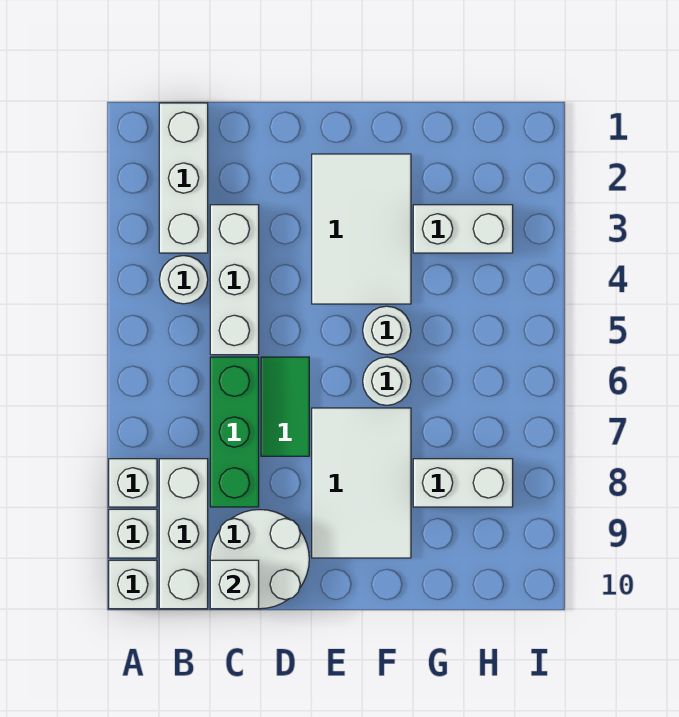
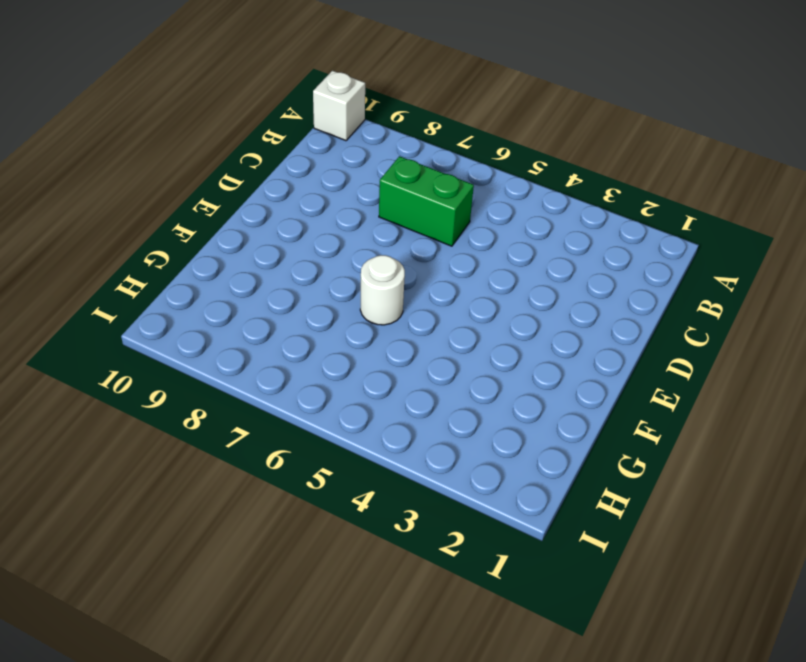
green 1x2 brick [379,156,474,246] -> green 1x3 brick [210,357,259,507]
none -> white 1x1 brick [109,459,157,507]
none -> white 1x1 brick [109,509,157,558]
none -> white 1x3 brick [159,103,208,253]

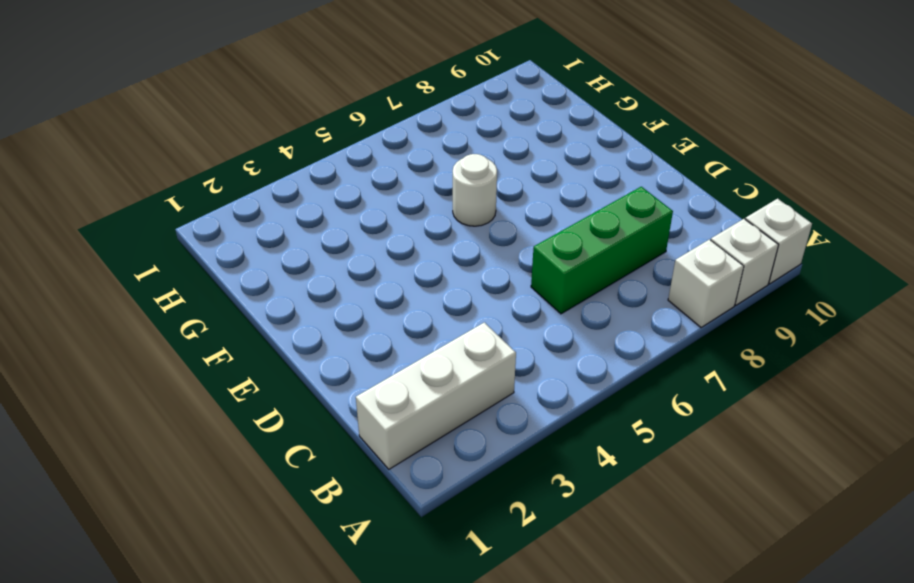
none -> white 1x1 round brick [159,256,208,304]
none -> white 1x3 brick [159,459,208,609]
none -> white 1x3 brick [210,205,259,355]

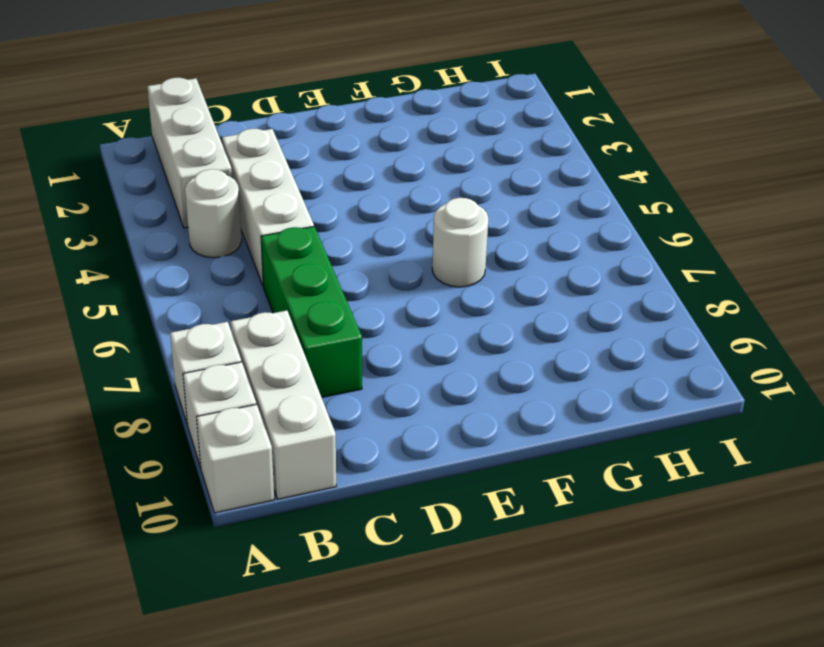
none -> white 2x2 round brick [210,510,309,609]
none -> green 1x2 tile [261,357,309,456]
none -> white 2x3 tile [312,154,411,304]

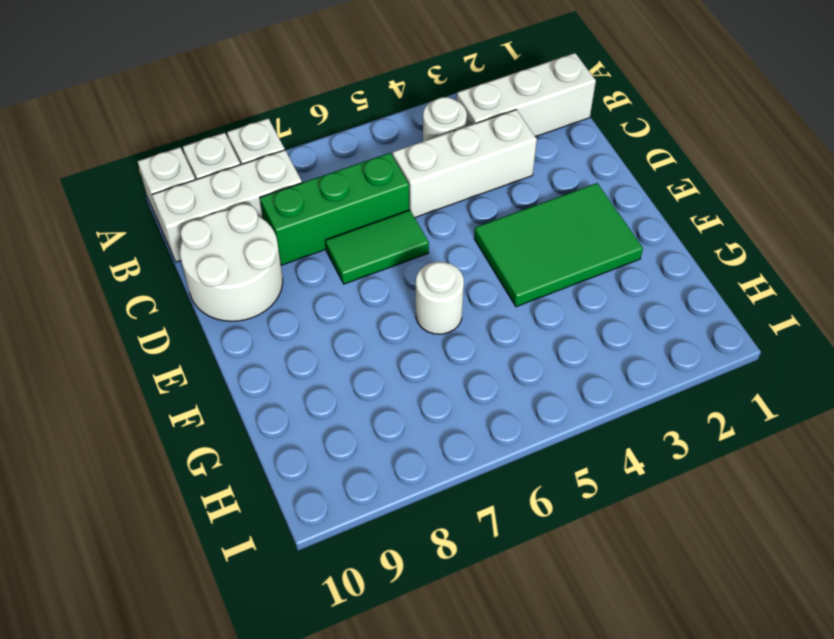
green 2x3 tile [474,183,643,307] -> white 2x3 tile [312,154,411,304]
none -> white 2x3 tile [312,408,411,558]
none -> white 1x1 round brick [363,306,411,355]
none -> white 1x2 brick [413,205,513,253]

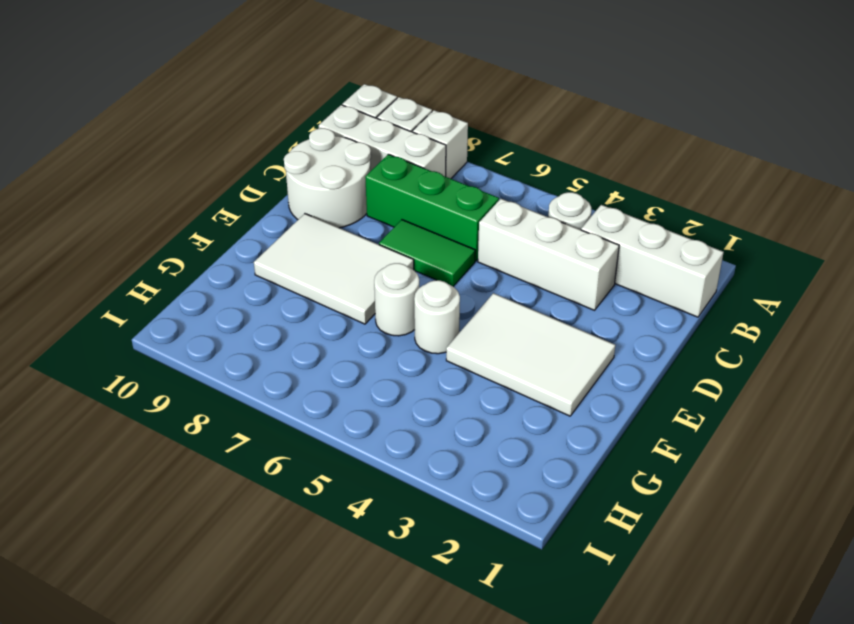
none -> white 1x2 brick [413,205,513,253]
none -> white 1x2 brick [413,459,513,507]
none -> white 1x1 brick [210,560,259,609]

